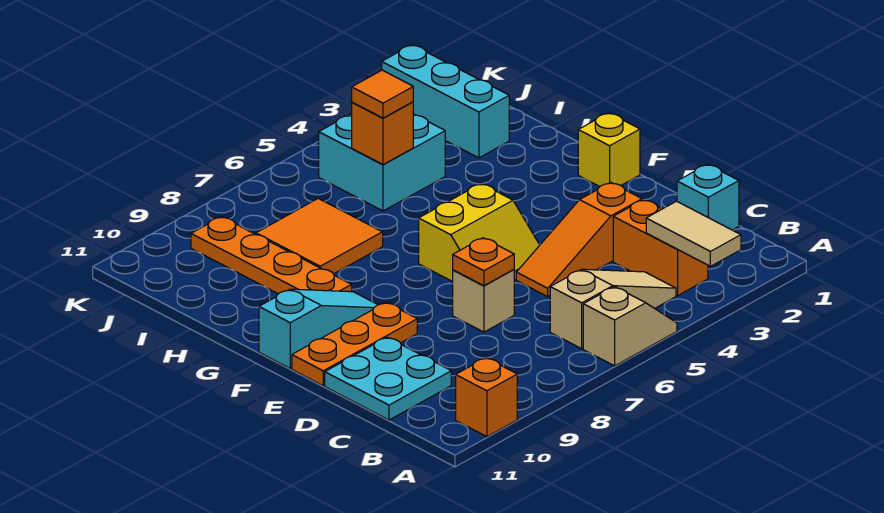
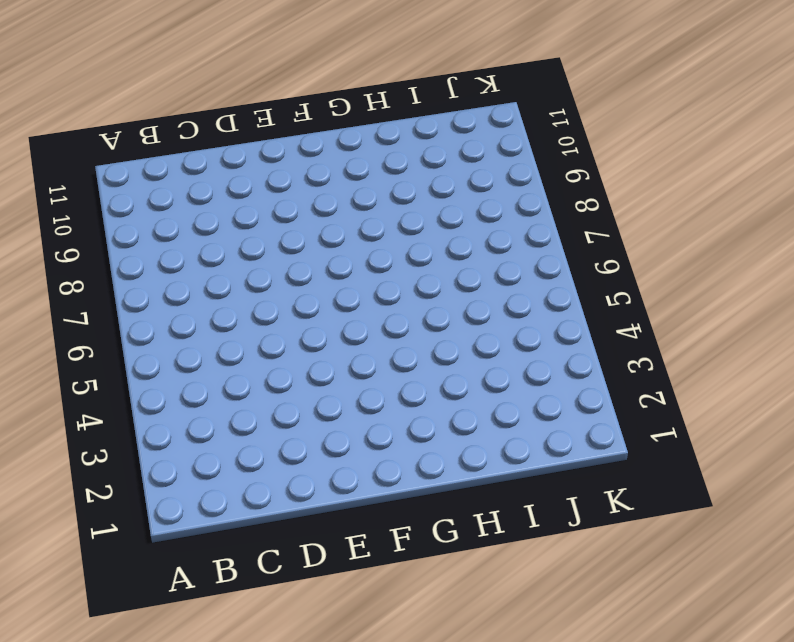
none -> tan 1x2 slope [583,287,677,366]
none -> orange 1x1 brick [456,358,517,437]
none -> orange 1x2 brick [613,200,708,296]

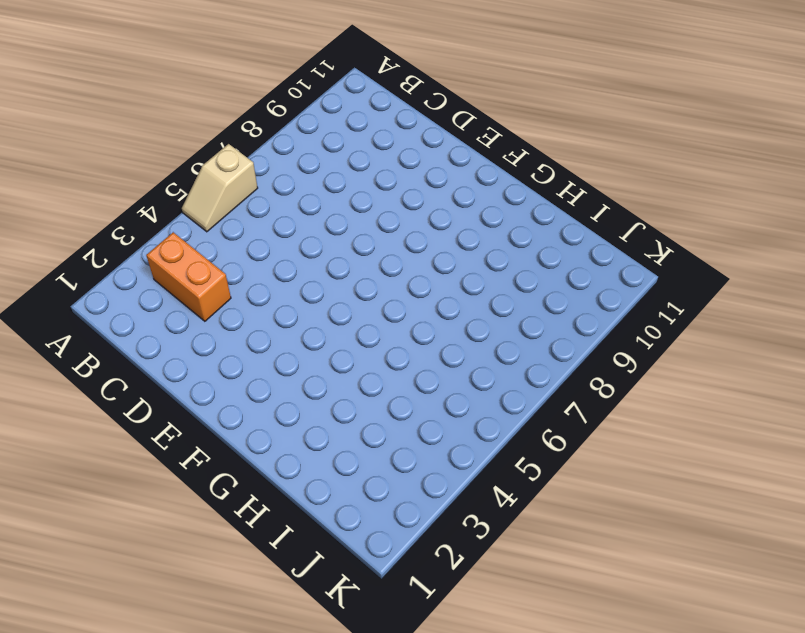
none -> orange 1x1 brick [456,358,517,437]
none -> tan 1x3 slope [550,269,676,349]
none -> cyan 1x1 brick [677,164,739,230]

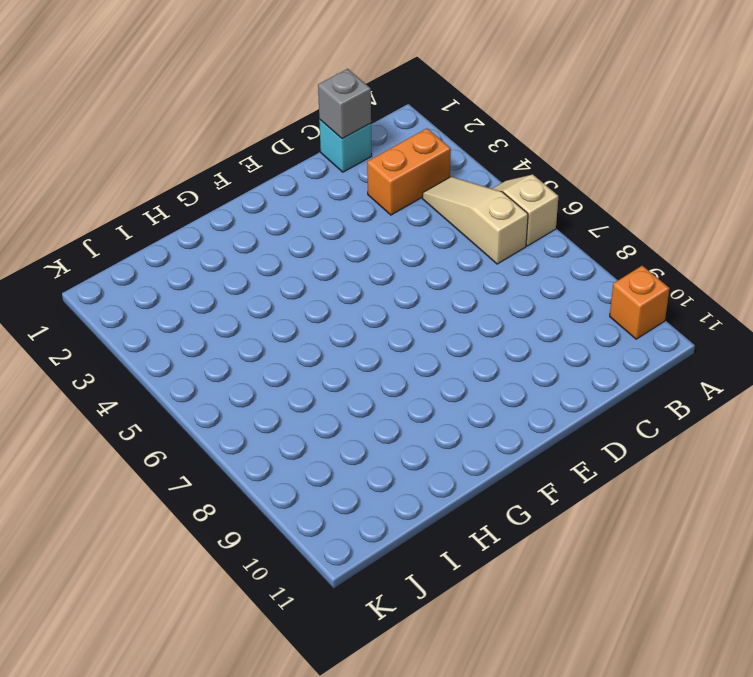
grey 1x1 brick [318,69,371,139] -> none
none -> cyan 2x2 plate [325,337,451,420]
none -> orange 1x3 slope [516,182,642,297]
none -> tan 1x1 brick [453,269,514,332]

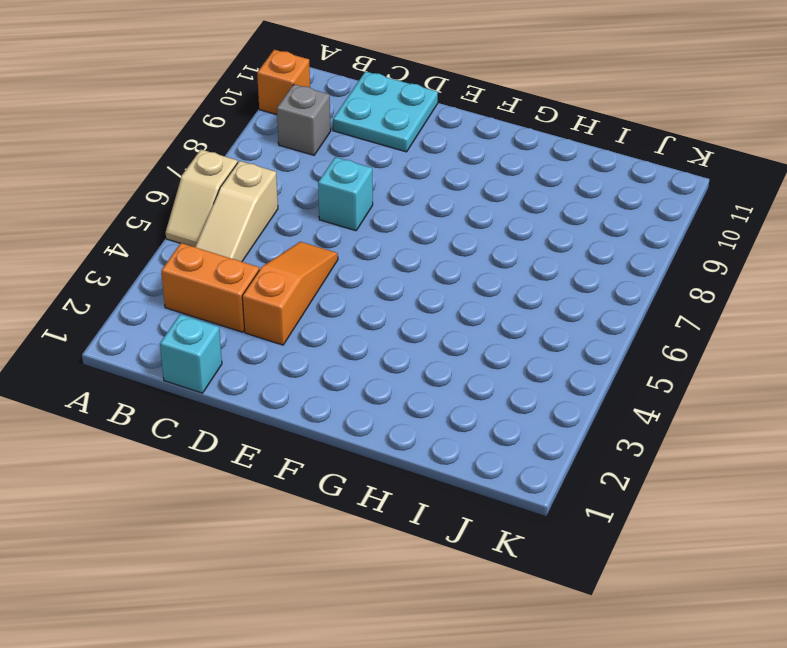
grey 1x1 brick [277,84,331,155] -> none
cyan 1x1 brick [318,157,373,231] -> tan 1x1 brick [453,269,514,332]
none -> yellow 2x2 slope [419,184,540,282]
none -> orange 1x3 plate [292,303,417,386]
none -> yellow 1x1 brick [578,113,640,187]

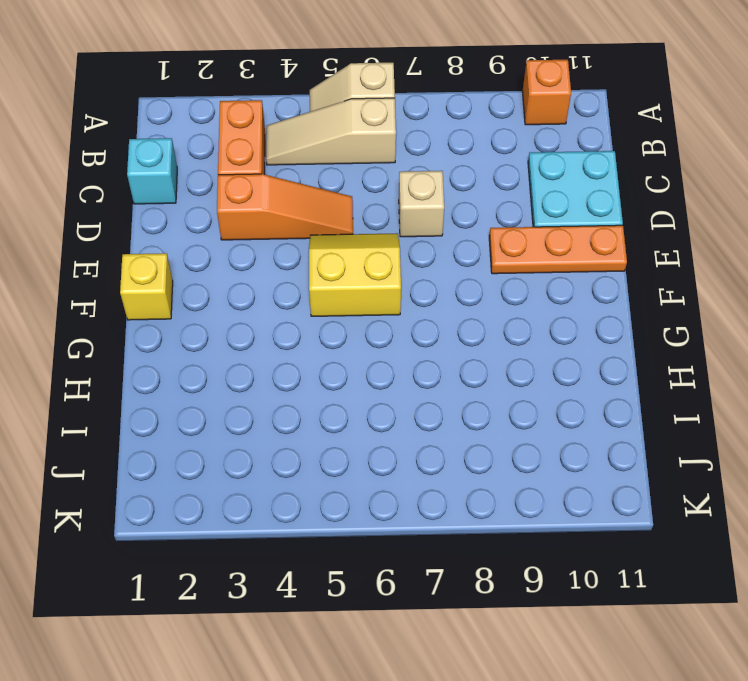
none -> cyan 1x3 slope [259,289,378,368]
none -> orange 1x4 plate [191,217,352,294]
none -> orange 2x2 tile [256,198,383,274]

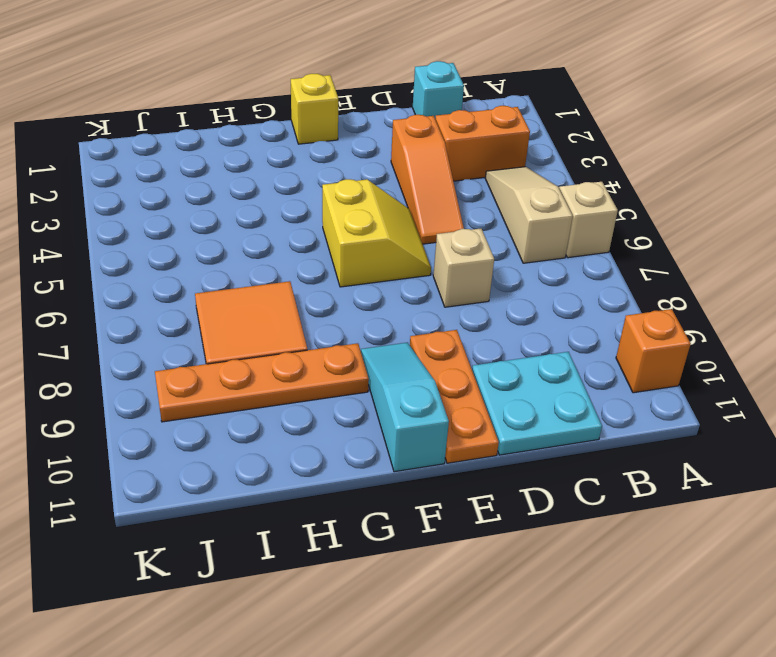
none -> cyan 1x3 brick [382,45,509,158]
none -> cyan 2x2 brick [319,114,445,211]
none -> tan 1x2 tile [646,201,741,266]

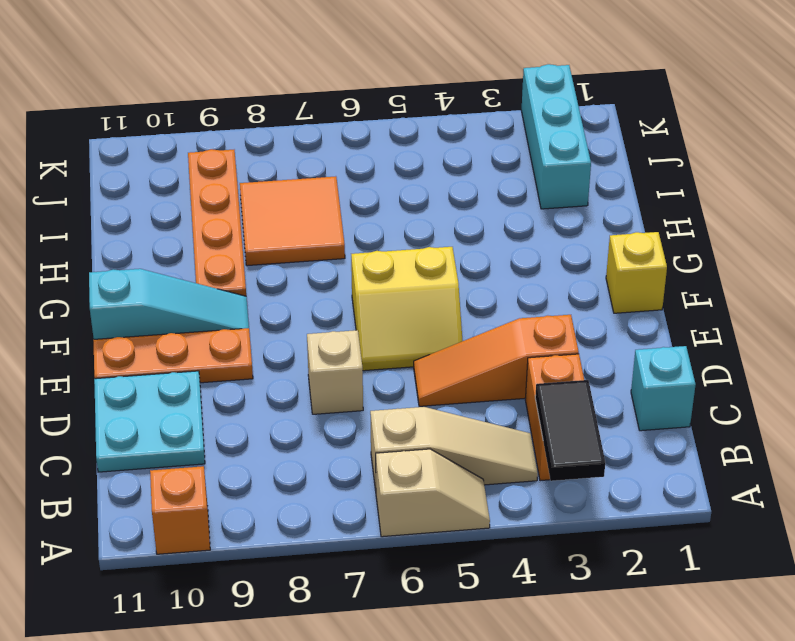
black 1x2 tile [535,380,605,481] -> tan 1x2 tile [646,201,741,266]
none -> cyan 2x2 brick [319,114,445,211]
none -> orange 1x1 plate [453,238,514,286]
none -> orange 1x1 brick [352,102,413,164]

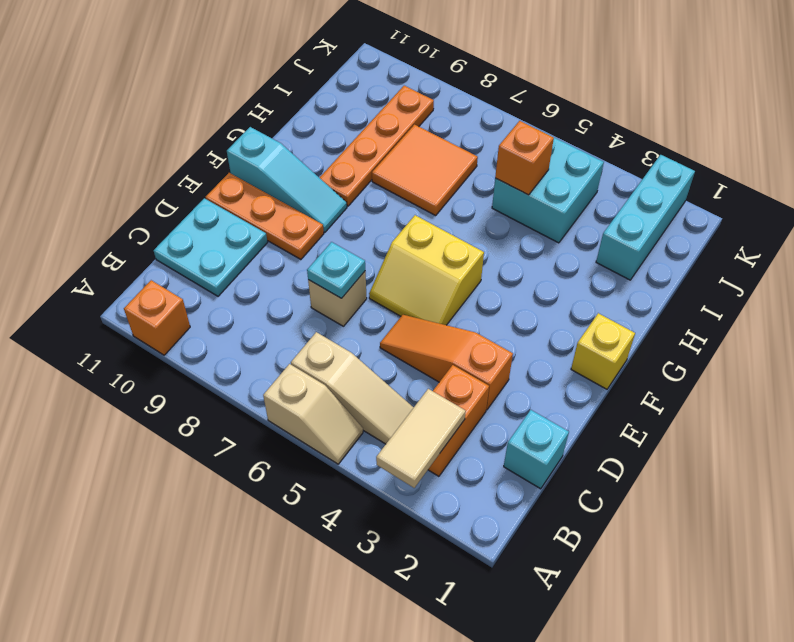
cyan 1x1 plate [307,242,365,298] -> orange 1x1 plate [453,238,514,286]
none -> orange 1x1 tile [352,70,413,118]

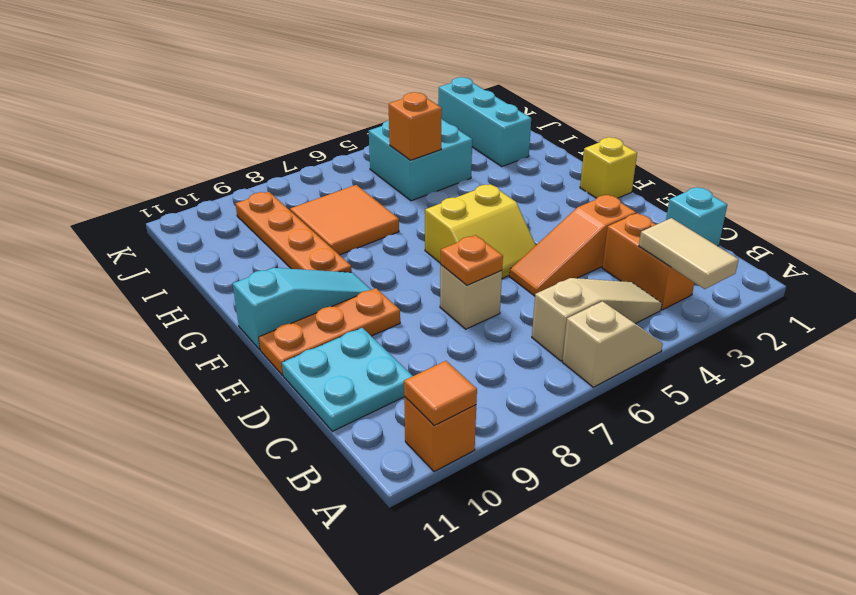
orange 1x1 tile [404,361,477,425] -> orange 1x1 tile moved to [352,70,413,118]

